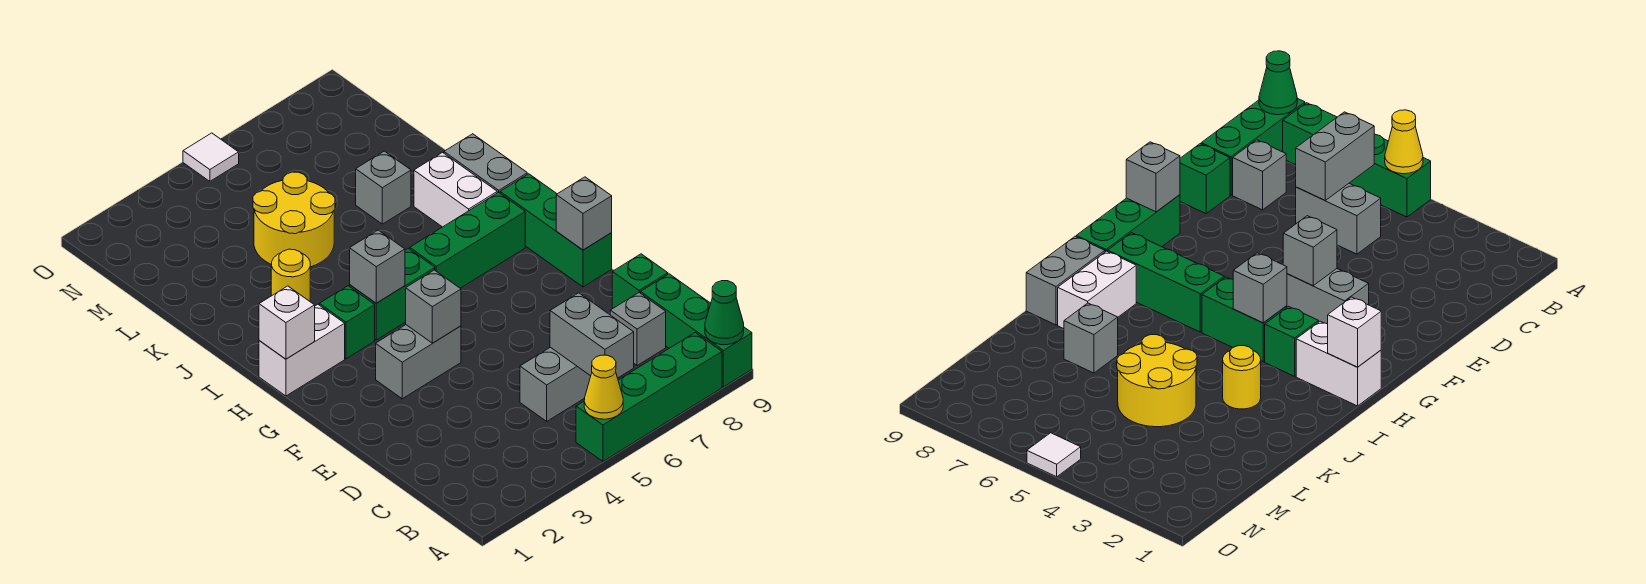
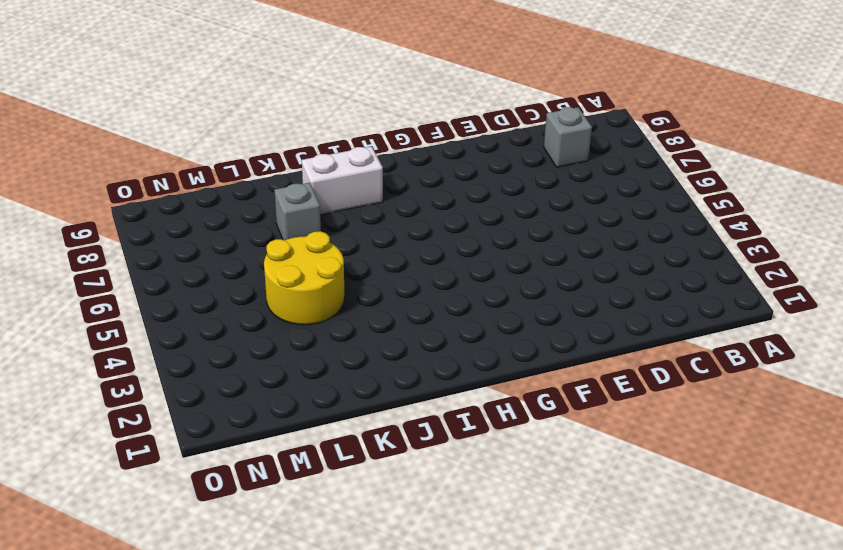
none -> green 1x4 brick [576,333,722,461]
none -> green 1x3 brick [641,274,752,387]
none -> grey 1x2 brick [520,347,591,421]

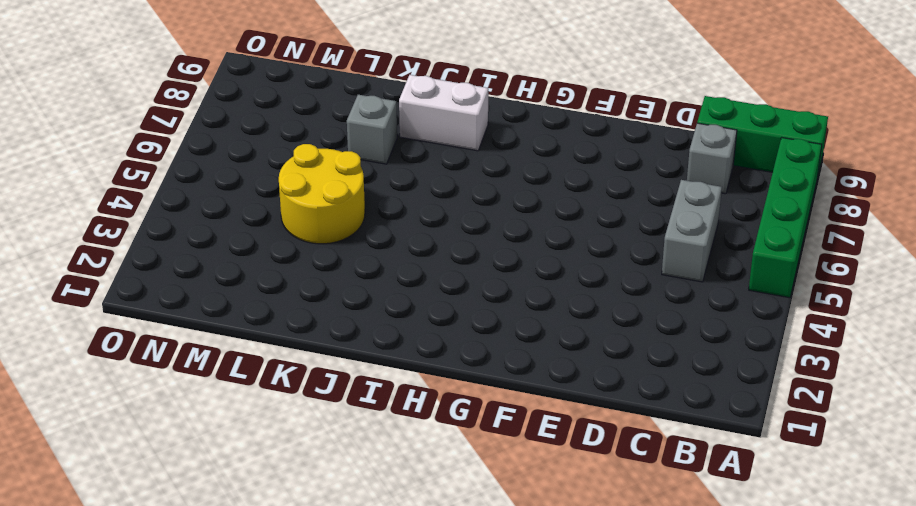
none -> green 1x1 brick [612,254,668,308]
none -> grey 1x2 brick [376,325,461,399]
none -> green 1x3 brick [500,174,612,287]

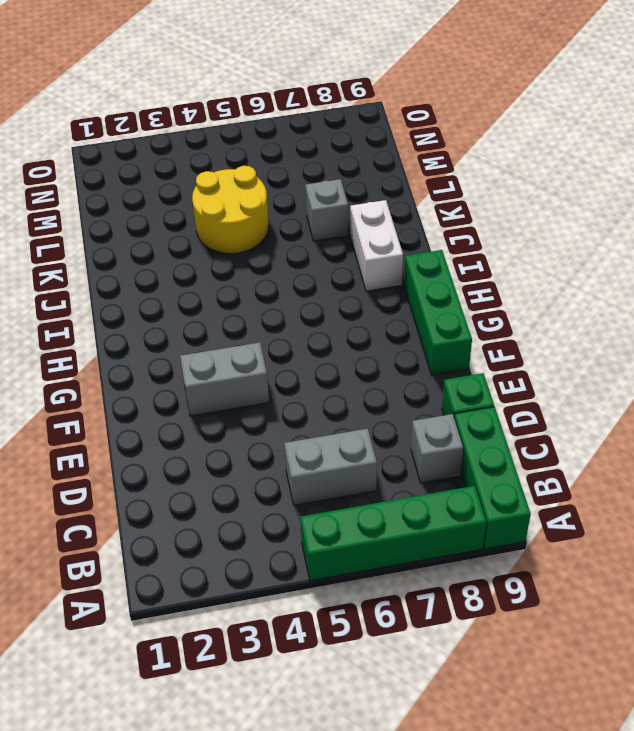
none -> white 1x2 brick [259,304,345,396]
none -> green 1x1 brick [319,286,375,359]
none -> green 1x2 brick [350,248,435,340]

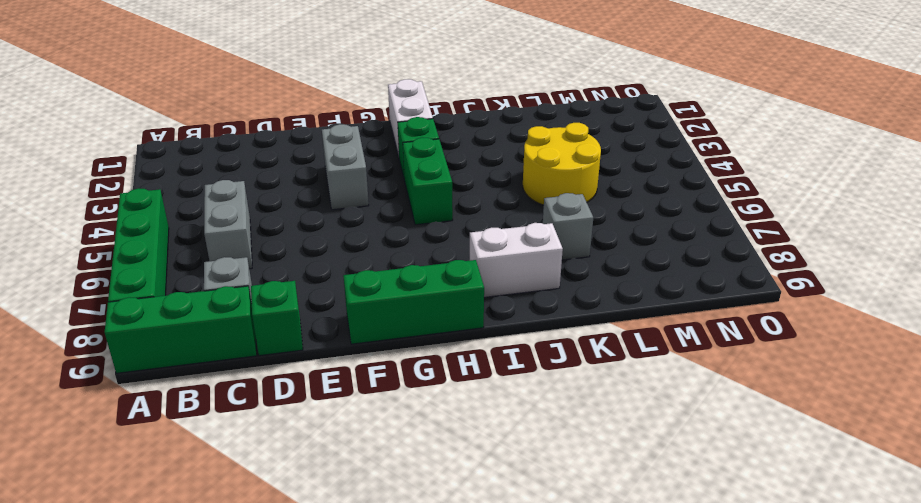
none -> green 1x3 brick [410,192,525,288]
none -> grey 1x2 brick [444,134,527,193]
none -> yellow 1x1 round brick [271,249,310,301]

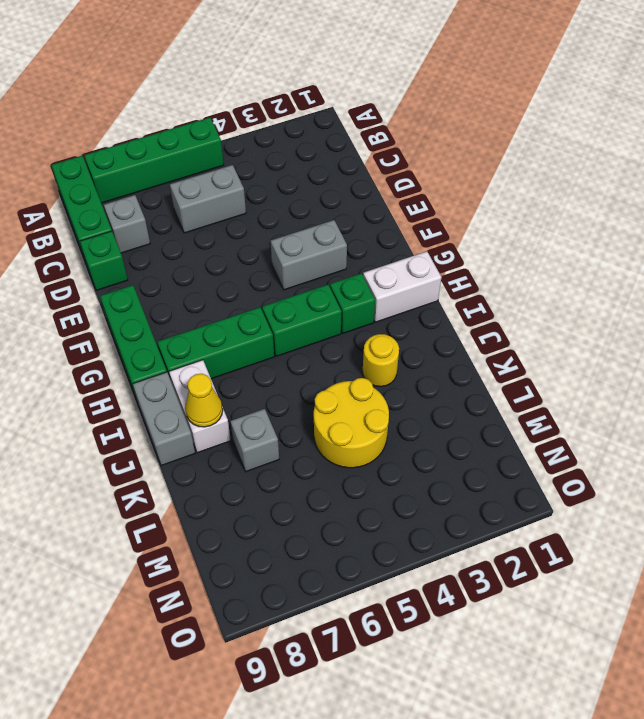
yellow 1x1 cone [185,374,223,427] -> yellow 1x1 cone moved to [584,355,623,419]
none -> white 1x1 tile [183,133,239,181]
none -> green 1x1 cone [705,281,744,345]
none -> grey 1x2 brick [550,293,634,378]

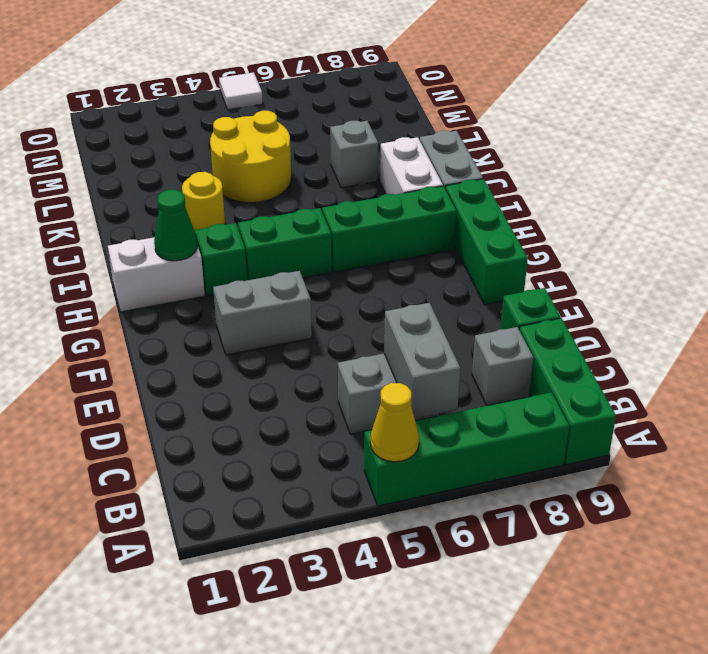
green 1x1 cone [154,190,197,261] -> green 1x1 cone moved to [705,281,744,345]
none -> grey 1x1 brick [406,270,461,343]
none -> grey 1x1 brick [556,177,612,250]
none -> white 1x1 brick [259,286,315,359]

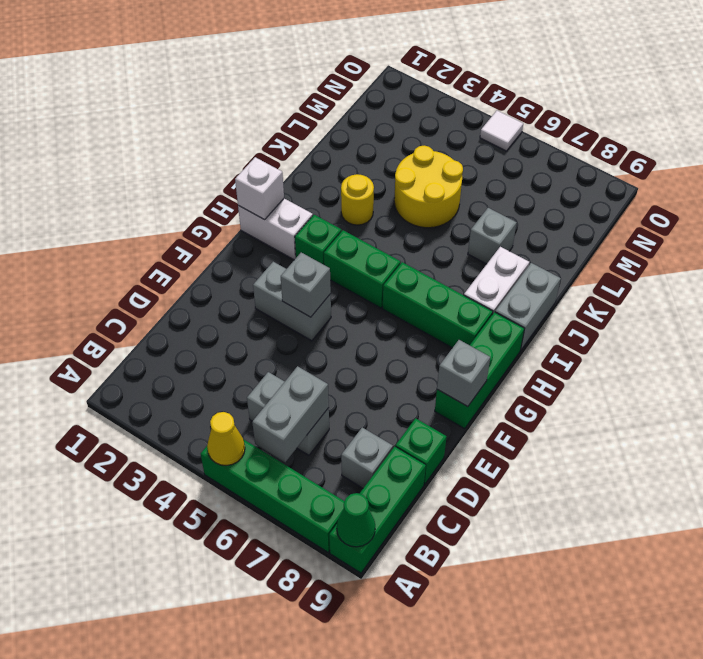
none -> grey 1x1 brick [350,230,405,303]

